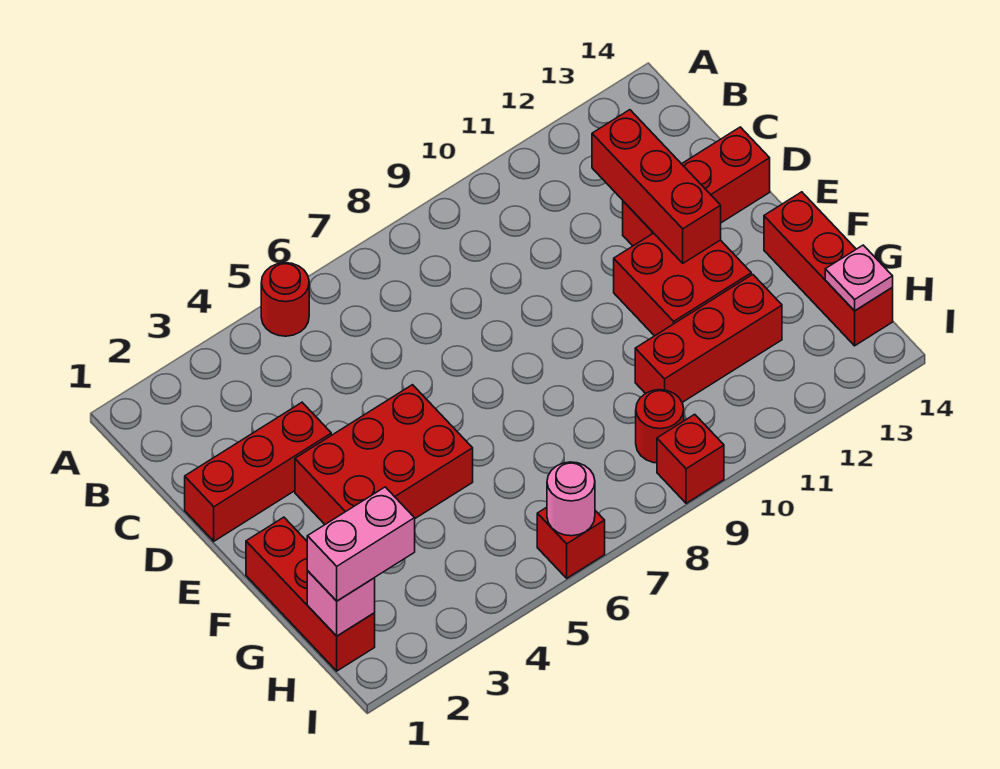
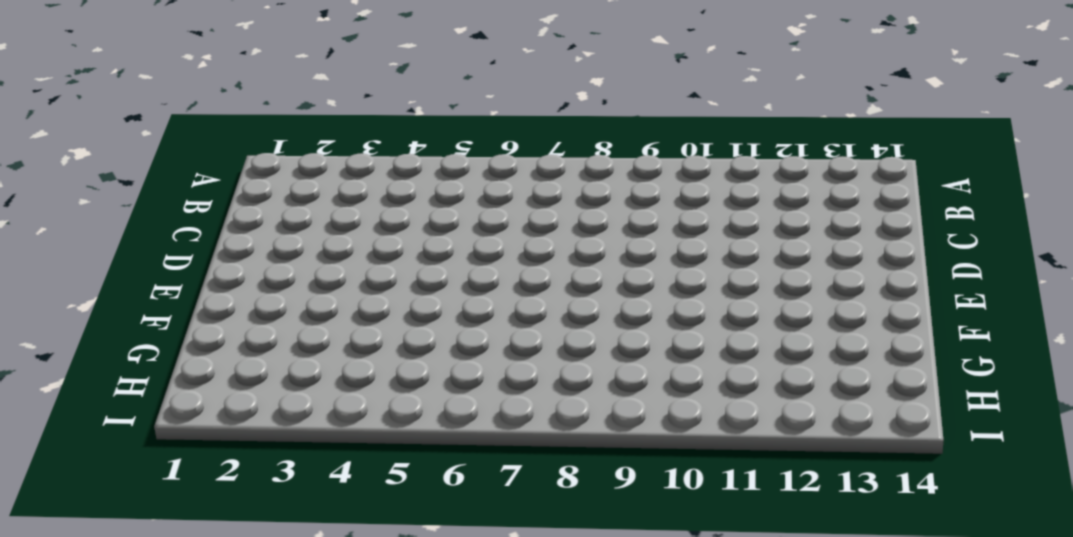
none -> red 1x1 round brick [261,263,309,336]
none -> red 1x3 brick [185,403,331,541]
none -> red 1x3 brick [623,127,770,246]

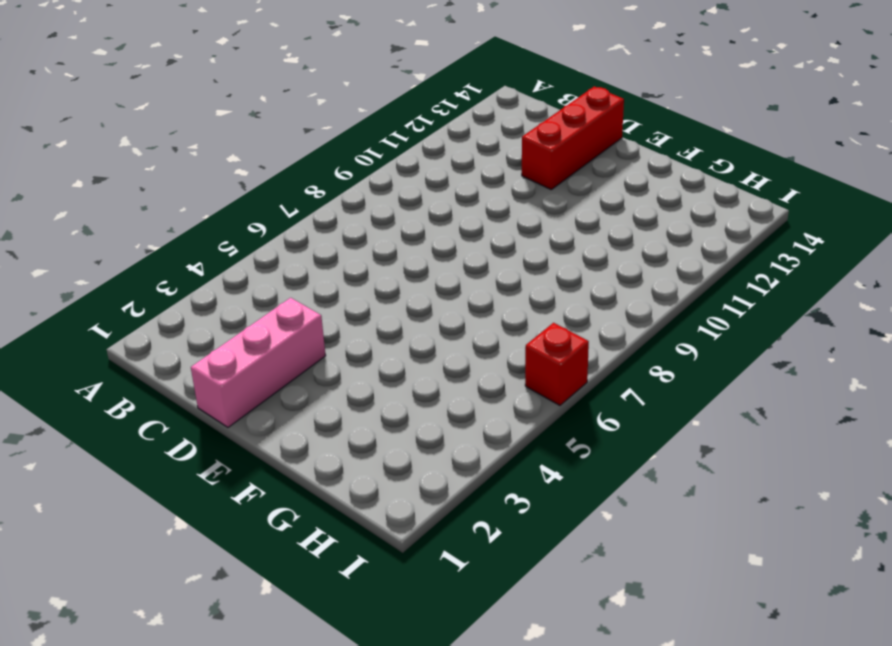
pink 1x3 brick [191,298,326,427] -> red 1x3 brick [185,403,331,541]
none -> red 1x1 round brick [261,263,309,336]
none -> red 2x3 brick [295,385,473,524]
none -> red 2x2 brick [614,233,751,336]

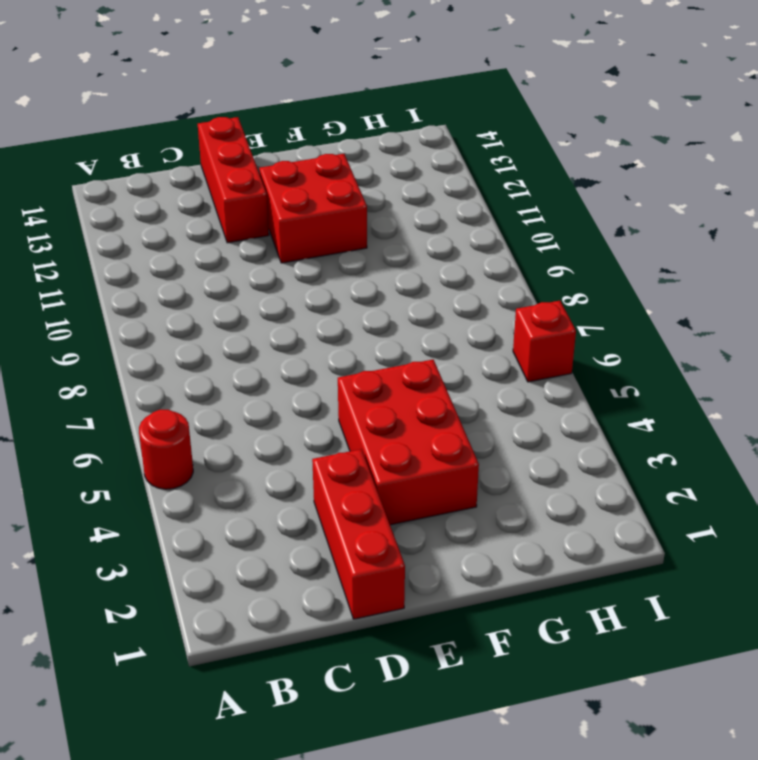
none -> red 1x3 brick [246,517,375,671]
none -> red 1x3 brick [764,192,893,346]
none -> red 1x3 brick [635,274,782,402]

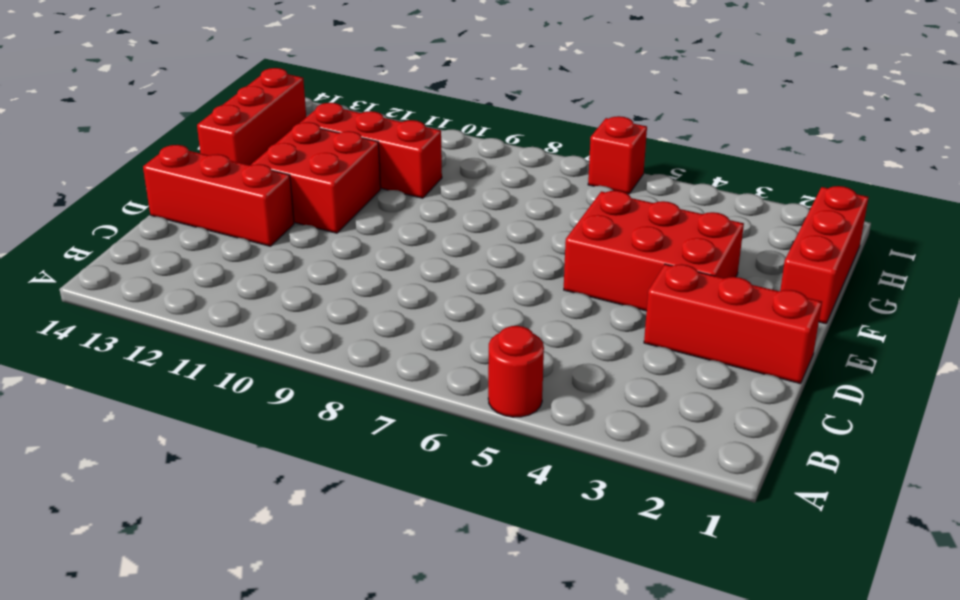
none -> red 1x1 round brick [636,390,684,463]
none -> red 1x1 brick [657,414,724,503]
none -> red 1x3 brick [592,110,721,263]

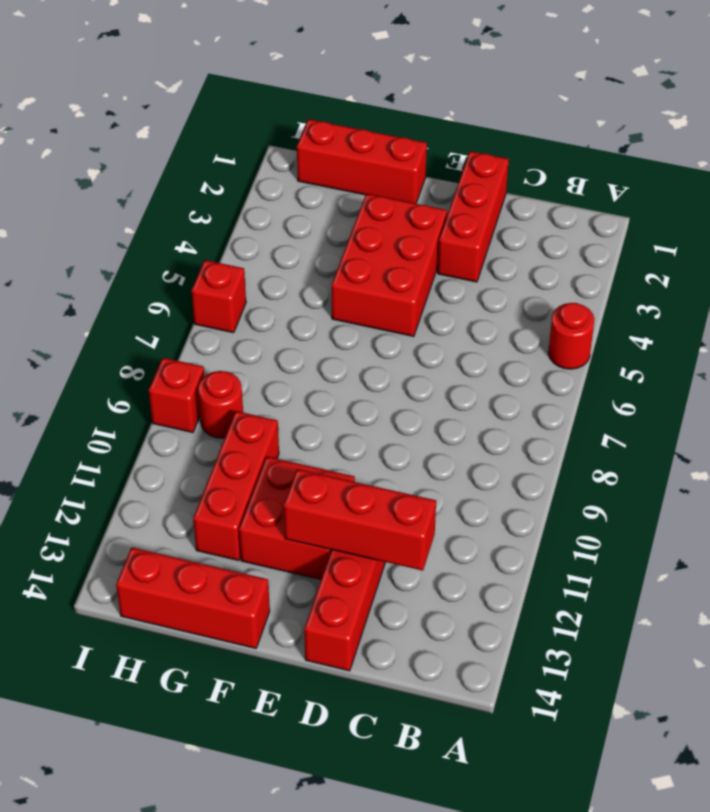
none -> pink 1x1 brick [307,571,375,636]
none -> pink 1x1 plate [825,245,893,311]
none -> pink 1x1 round brick [547,462,595,536]

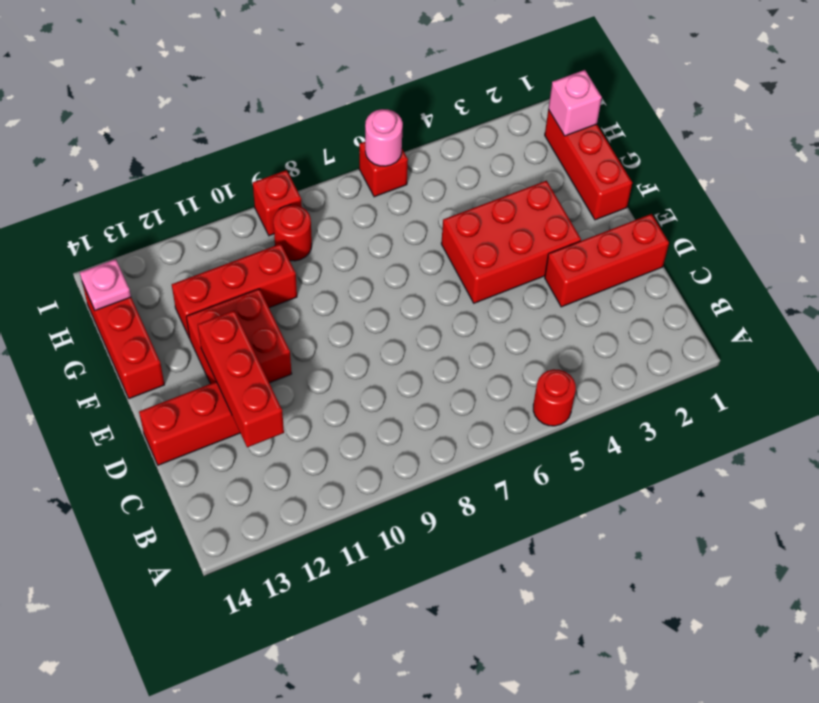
none -> pink 1x2 brick [307,487,415,601]

